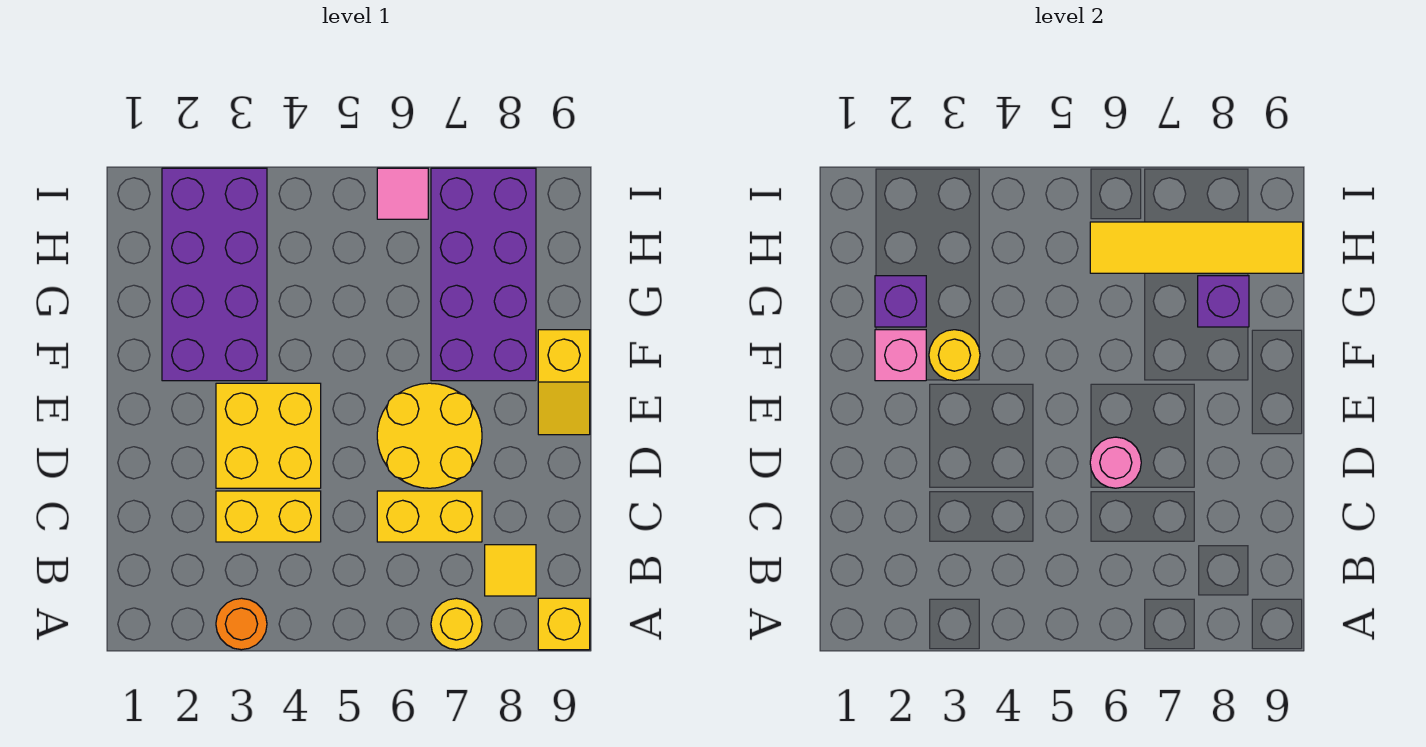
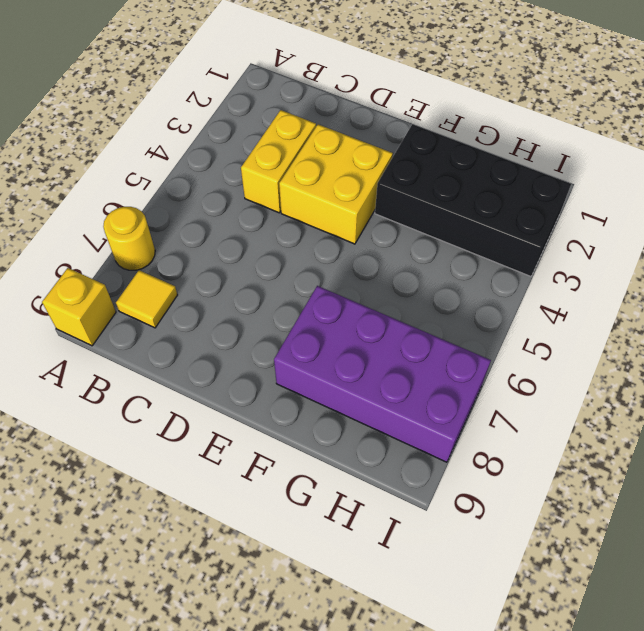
black 2x4 brick [375,124,571,276] -> purple 2x4 brick [162,168,267,381]
none -> orange 1x1 round brick [216,598,267,650]
none -> yellow 1x2 brick [377,491,482,542]
none -> yellow 2x2 round brick [377,383,482,488]

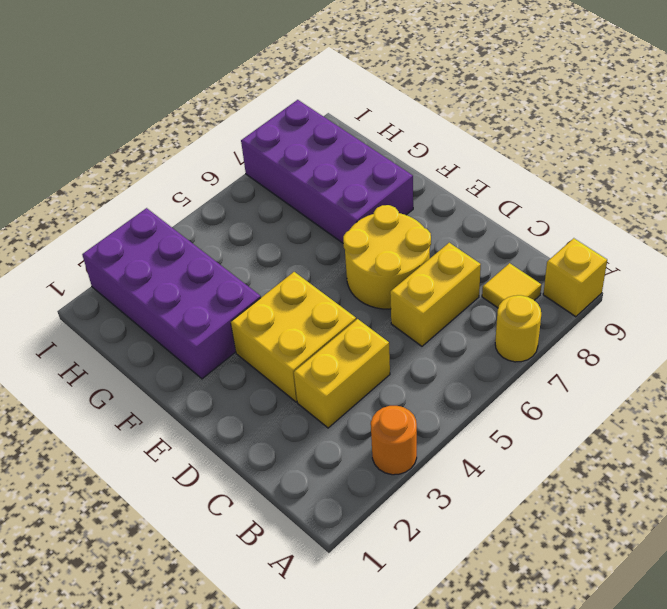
none -> yellow 1x2 slope [538,330,590,435]
none -> pink 1x1 tile [377,168,428,219]
none -> pink 1x1 round brick [1090,437,1141,488]

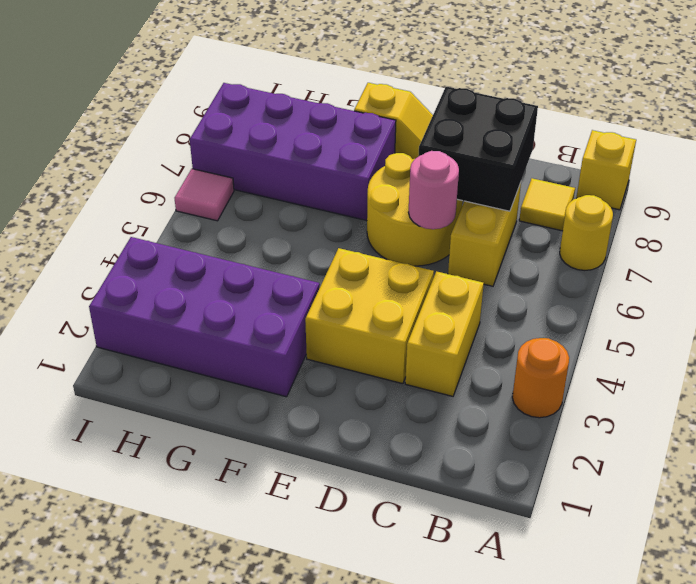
black 2x2 brick [418,87,538,211] -> none
none -> pink 1x1 brick [875,330,926,381]
none -> yellow 1x1 round brick [929,330,980,381]
none -> purple 1x1 brick [875,276,926,327]

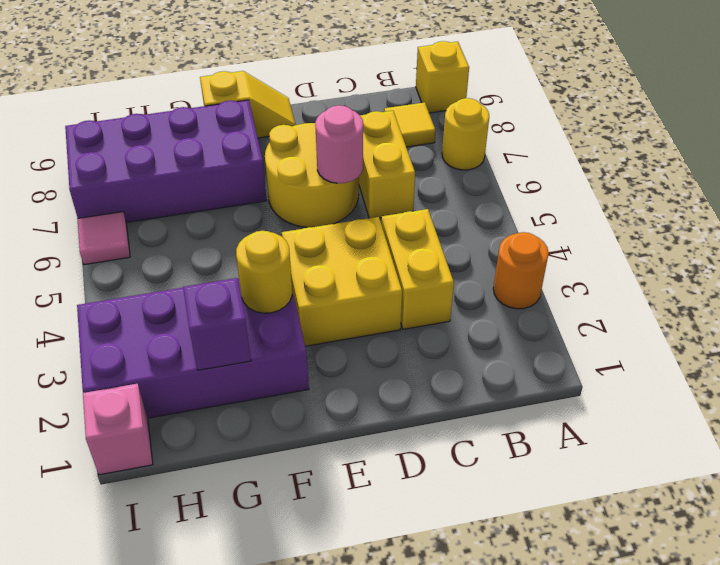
pink 1x1 brick [83,384,153,475] -> pink 1x1 brick moved to [875,330,926,381]
none -> purple 1x1 brick [1198,276,1249,327]
none -> yellow 1x4 tile [1090,222,1303,273]

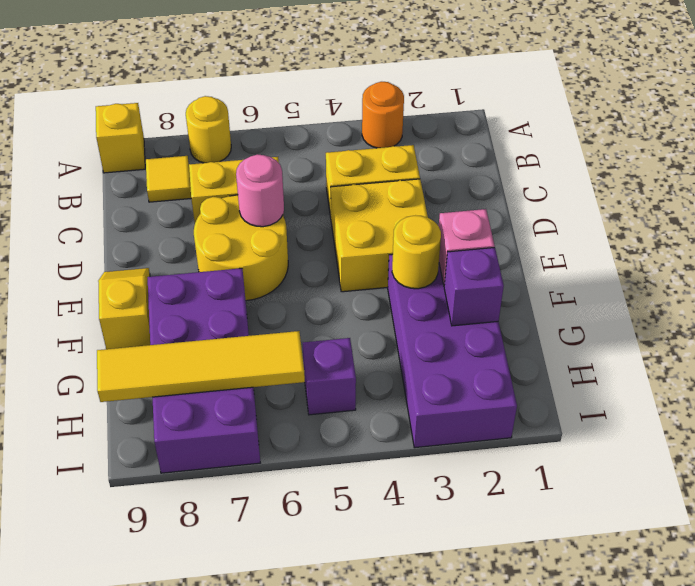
purple 1x1 brick [303,338,356,415] -> purple 1x1 brick moved to [1198,276,1249,327]
none -> pink 1x1 tile [377,168,428,219]

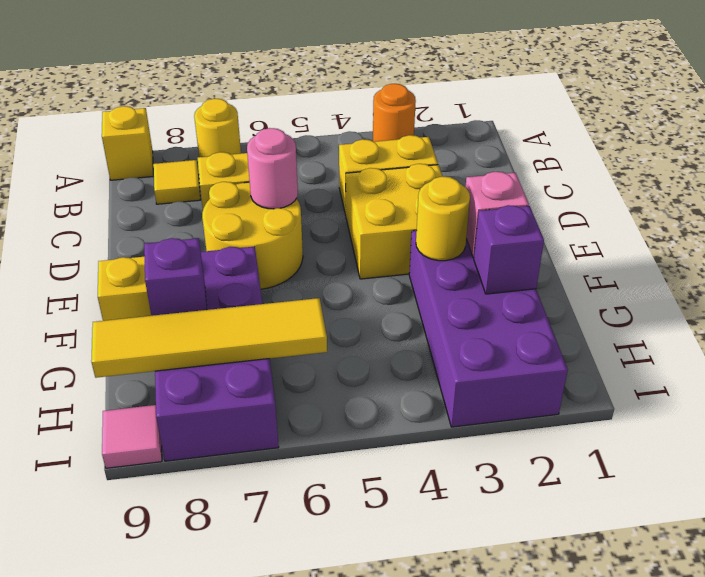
pink 1x1 tile [102,405,162,468] -> pink 1x1 tile moved to [377,168,428,219]

